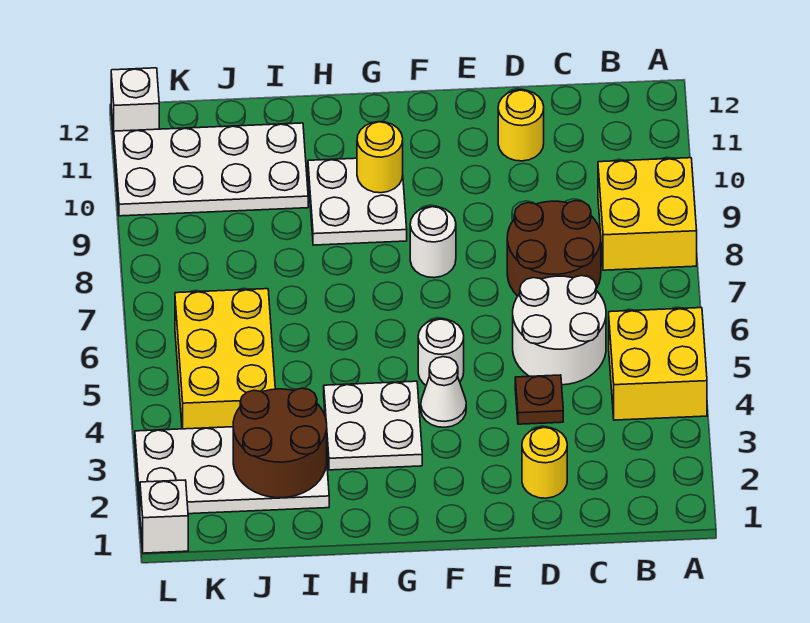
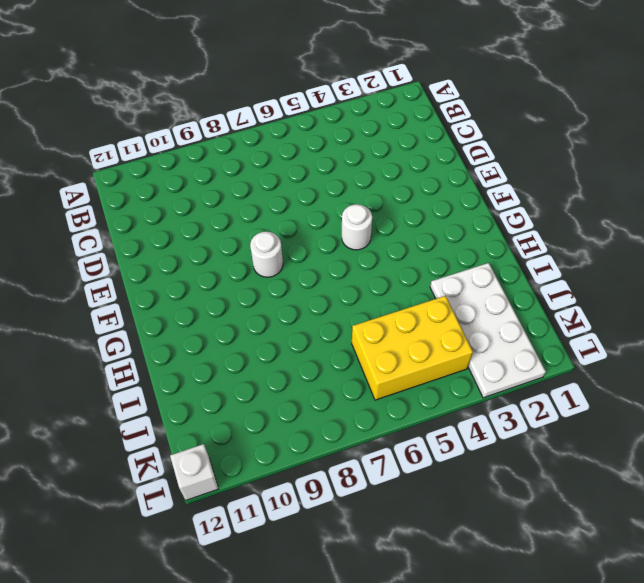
none -> yellow 2x2 brick [609,308,707,420]
none -> yellow 2x2 brick [598,158,697,270]
none -> white 2x2 round brick [513,276,606,385]

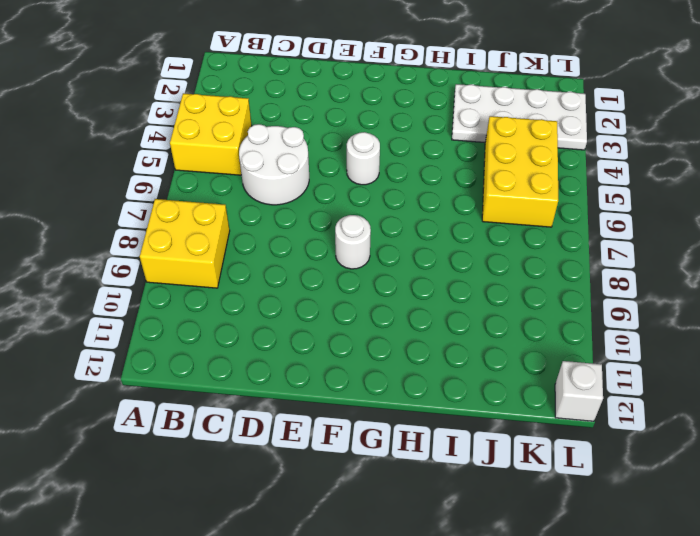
none -> brown 2x2 round brick [507,201,601,296]
none -> yellow 1x1 round brick [522,427,567,498]
none -> brown 1x1 plate [515,375,563,424]

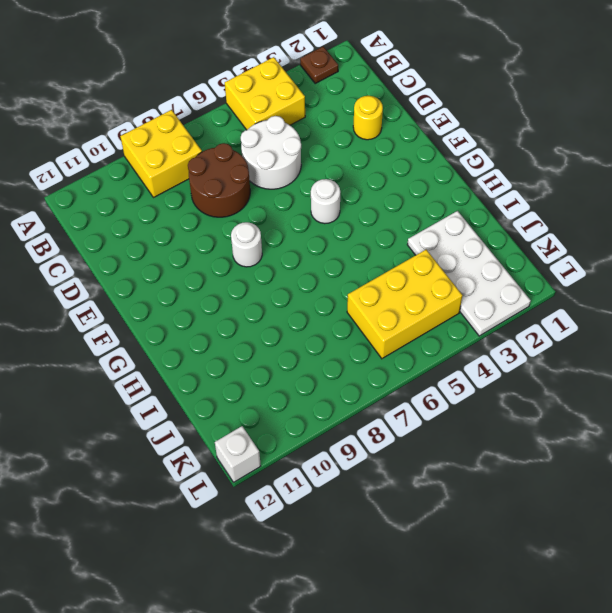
brown 1x1 plate [300,46,338,83] -> brown 1x1 plate moved to [515,375,563,424]
none -> yellow 1x1 round brick [498,90,544,161]
none -> white 1x1 cone [421,357,466,427]
none -> white 2x2 plate [324,381,422,470]

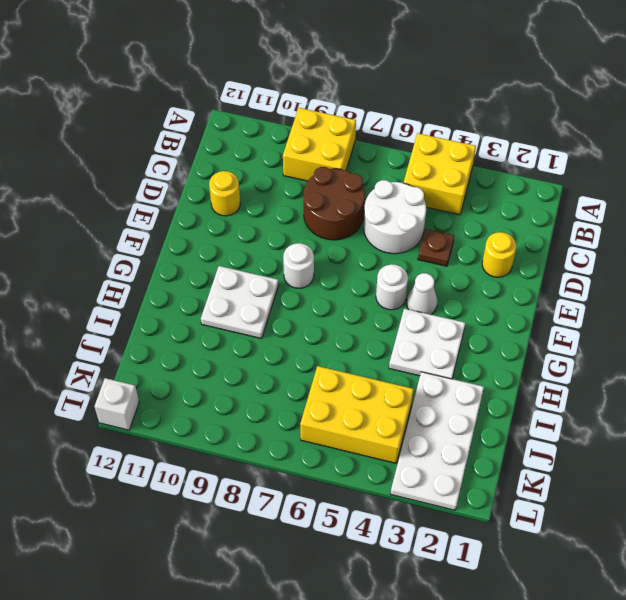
none -> white 2x4 plate [114,123,308,216]
none -> white 1x1 brick [140,480,188,553]
none -> yellow 1x1 round brick [357,122,403,193]

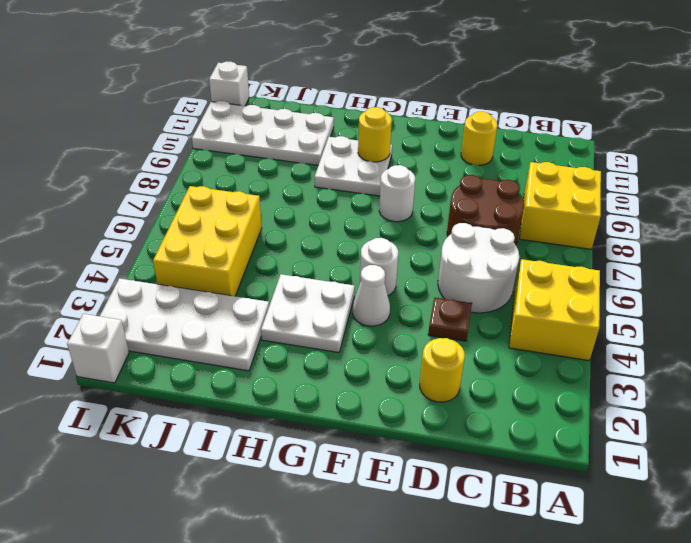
none -> brown 2x2 round brick [233,388,327,498]

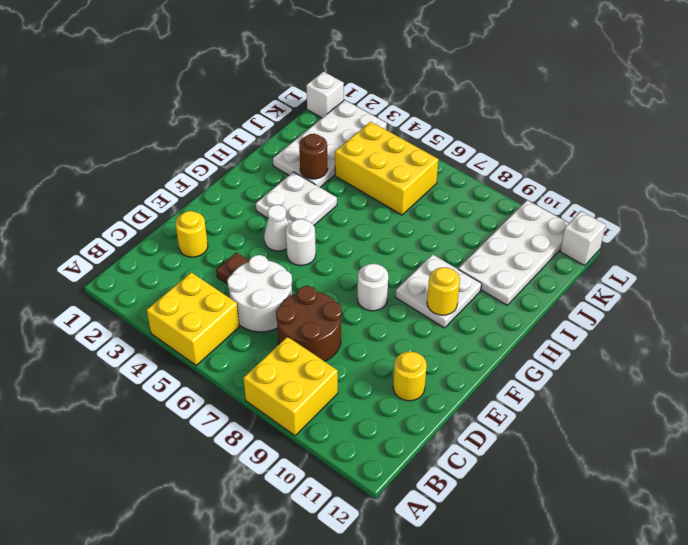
brown 1x1 round brick [299,134,328,179] -> brown 2x2 round brick [233,388,327,498]

